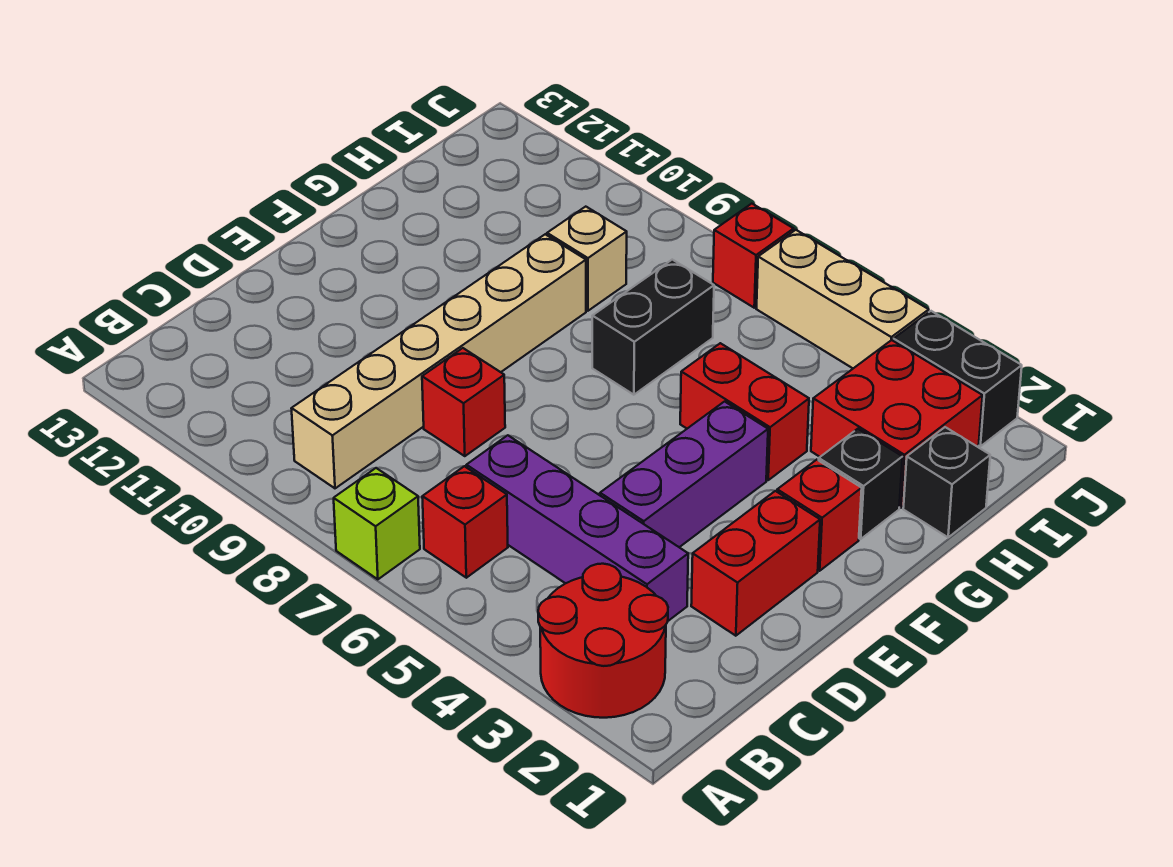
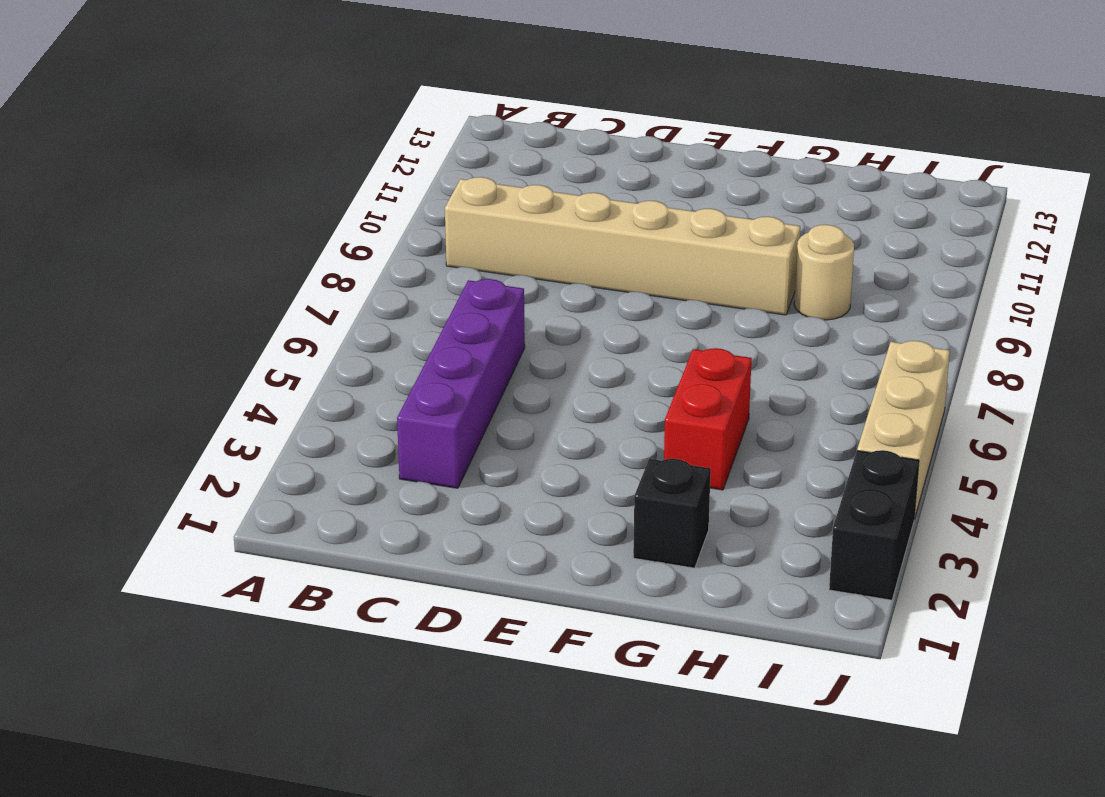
tan 1x1 round brick [794,225,854,320] -> tan 1x1 brick [547,207,627,311]
none -> red 2x2 round brick [538,564,668,718]
none -> lime 1x1 brick [334,468,420,579]
none -> red 1x1 brick [422,466,508,578]

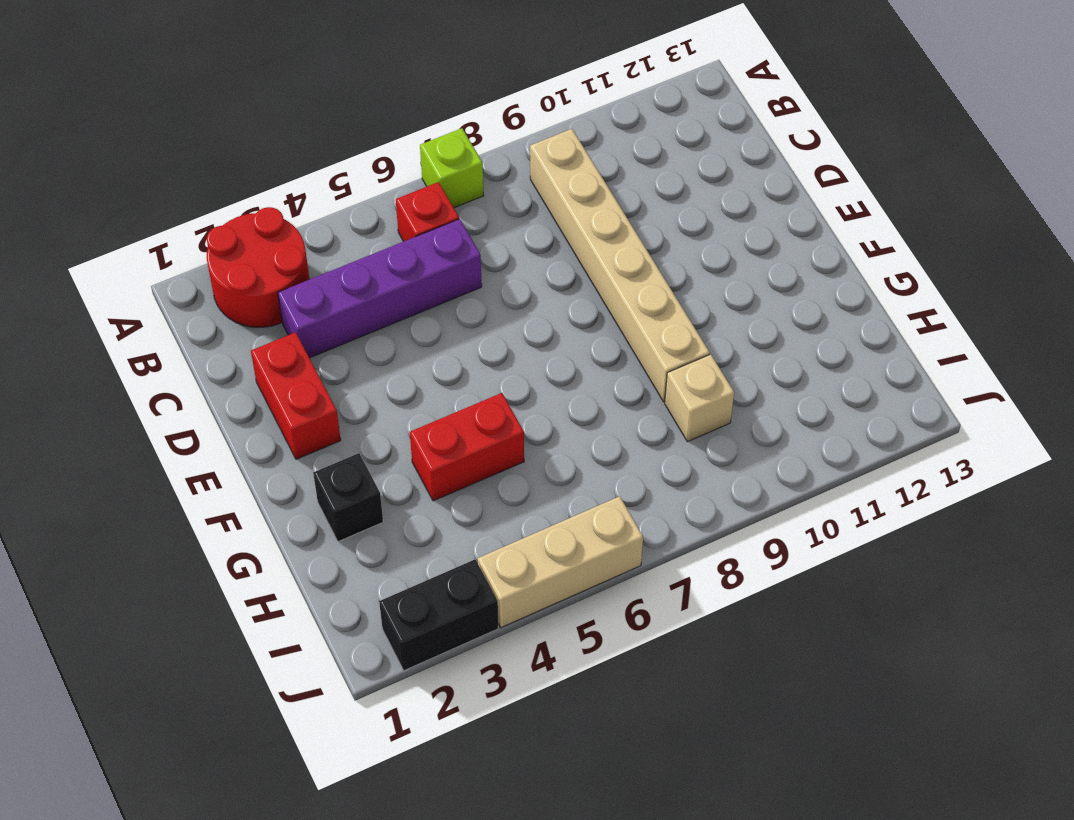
none -> purple 1x3 brick [600,402,768,547]
none -> red 1x1 brick [422,348,505,456]
none -> red 1x1 brick [777,460,862,571]

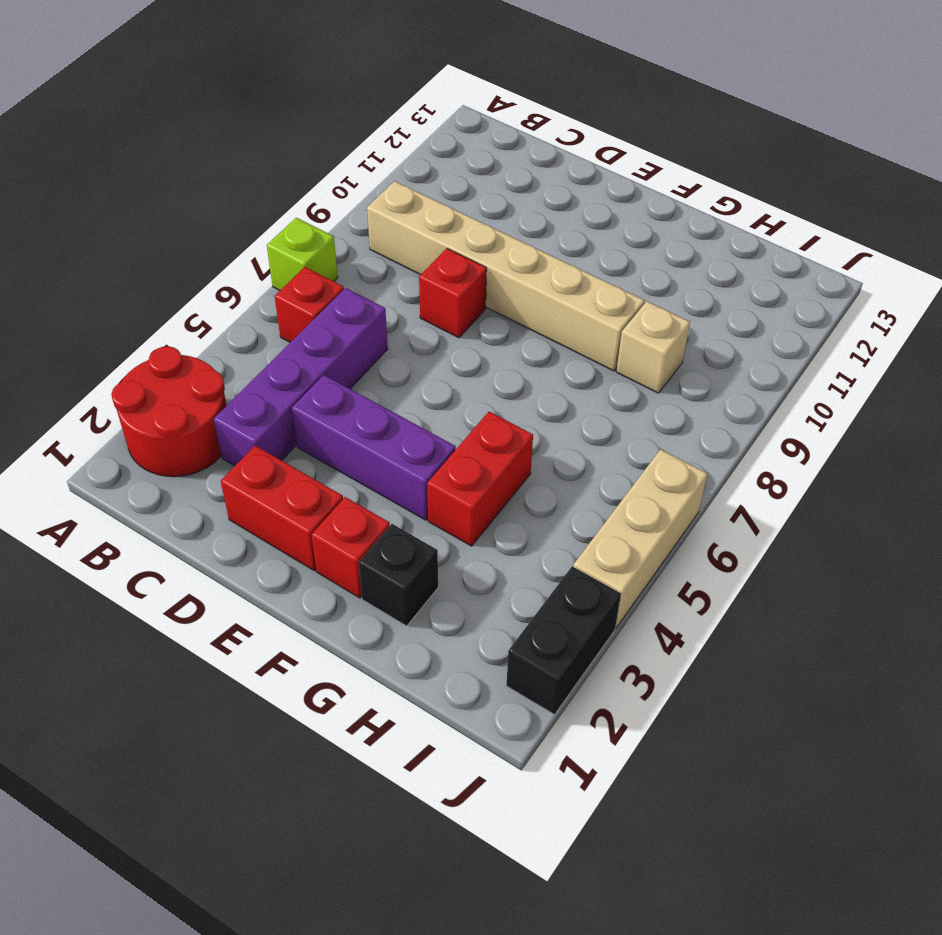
none -> black 1x2 brick [592,260,714,395]
none -> black 1x1 brick [903,427,990,537]
none -> red 2x2 brick [811,340,983,508]

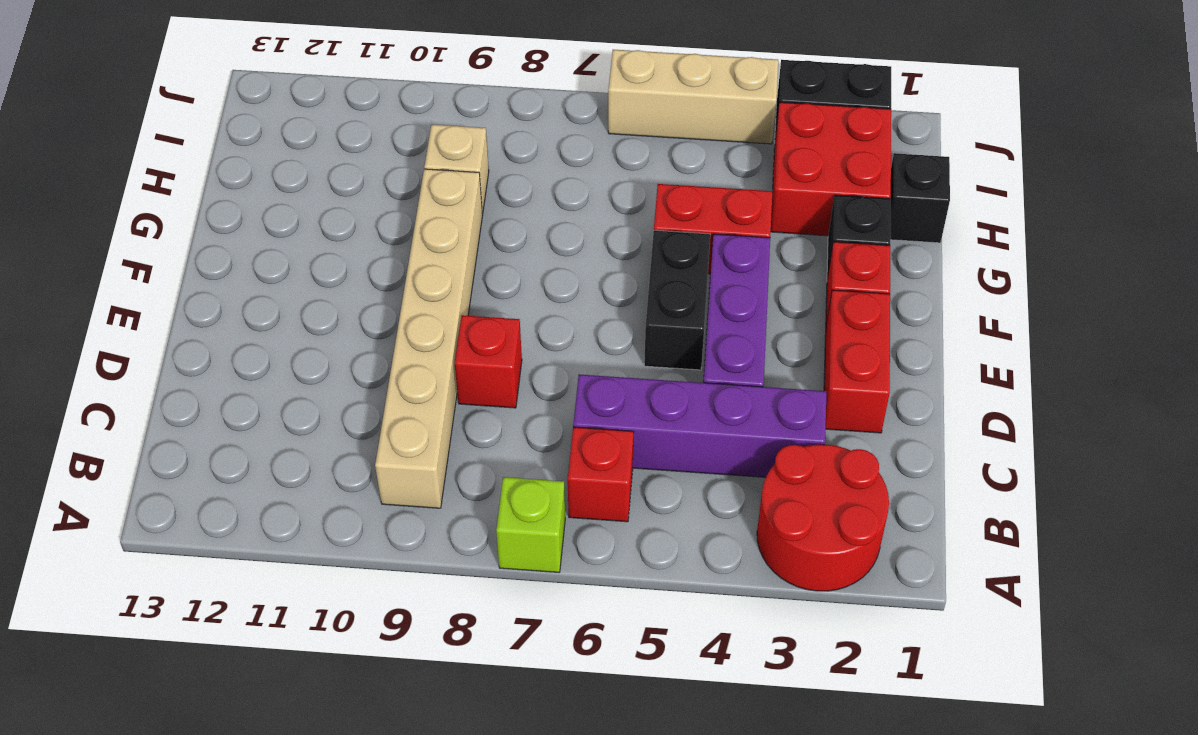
black 1x2 brick [644,230,710,370] -> black 1x2 brick moved to [592,260,714,395]
none -> red 1x1 brick [713,204,794,308]

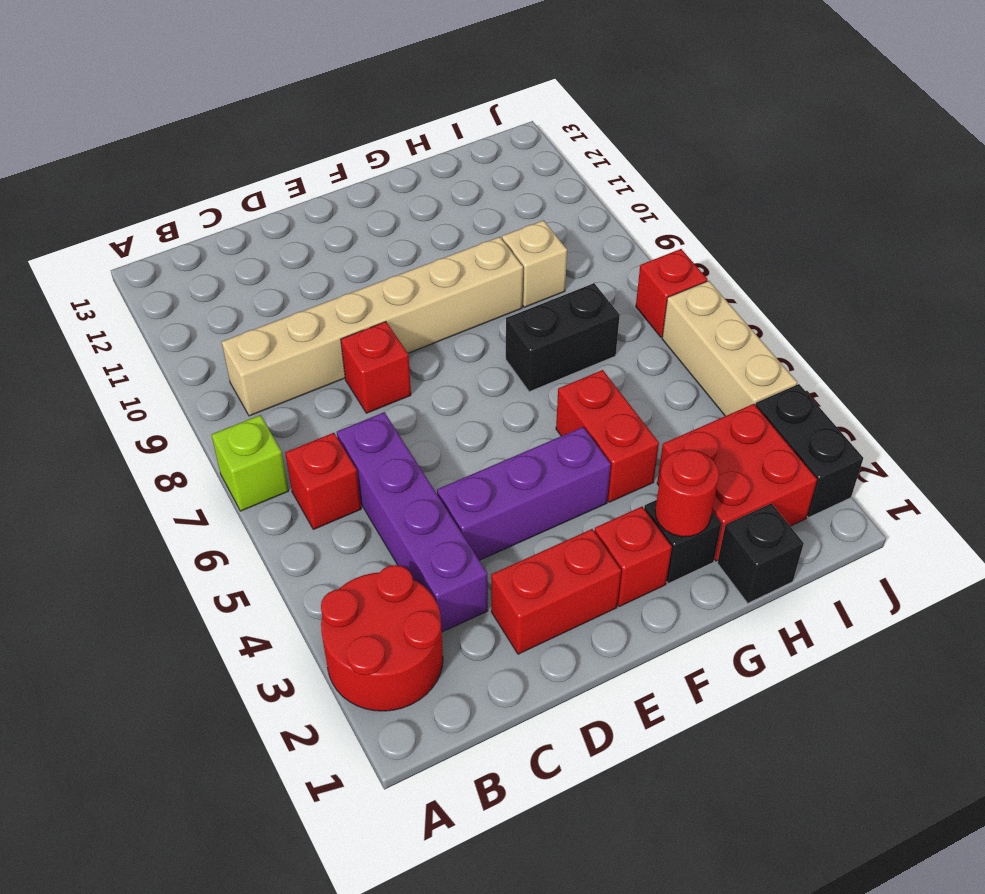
red 1x1 round brick [655,450,719,537] -> none

